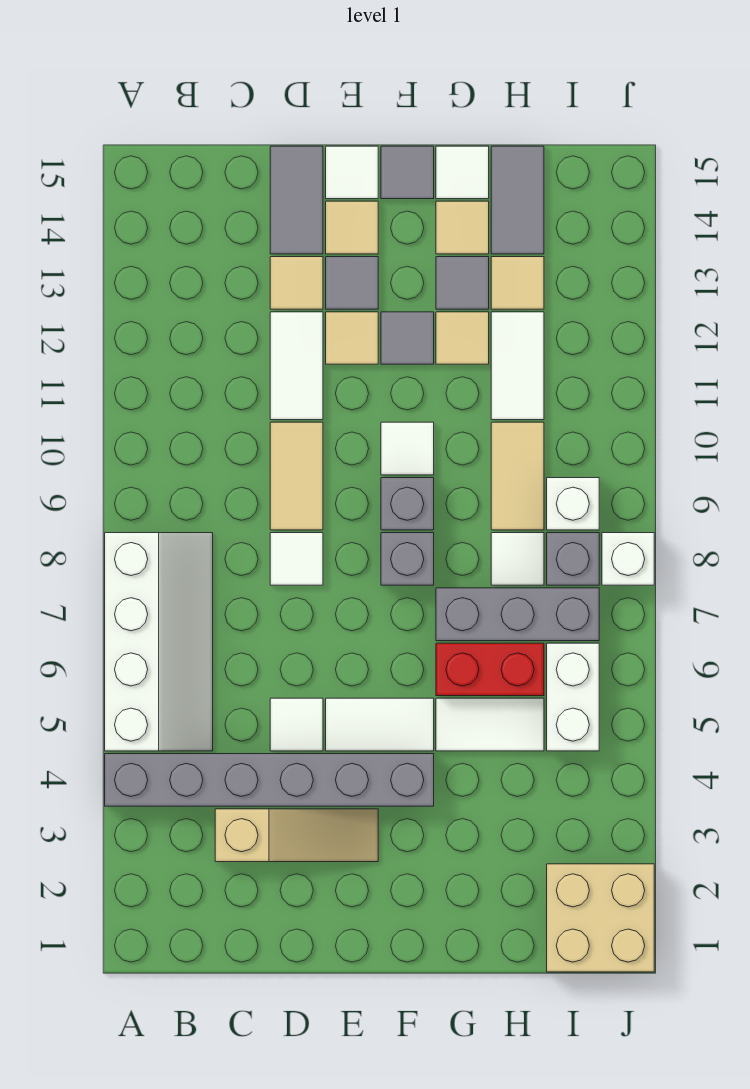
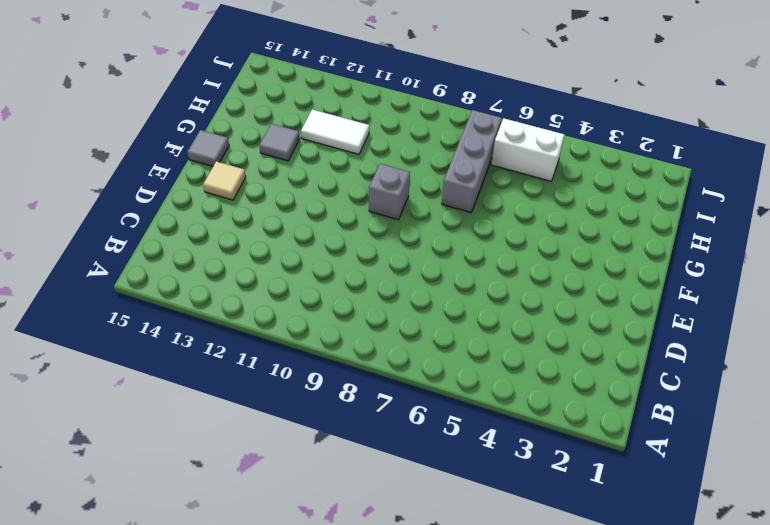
none -> grey 1x6 brick [105,754,434,806]
none -> white 2x4 slope [105,533,213,751]
none -> tan 1x3 slope [215,809,378,862]
none -> white 1x1 tile [270,698,323,751]

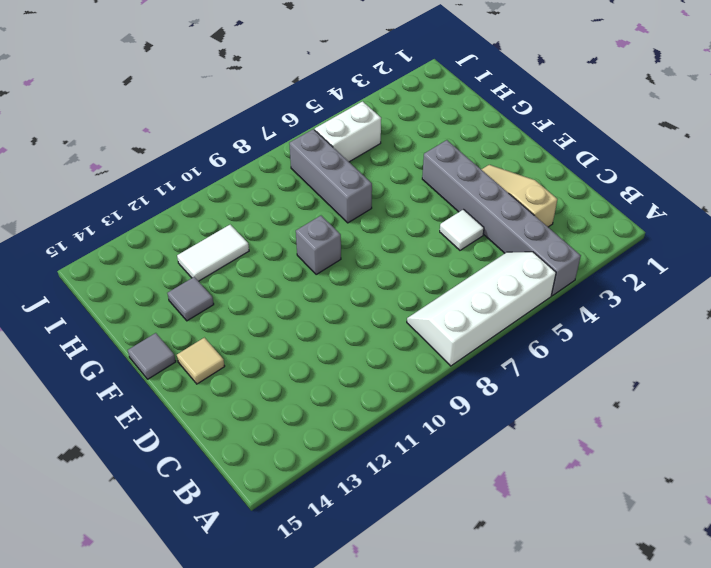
none -> white 1x1 tile [270,533,323,585]
none -> tan 1x2 tile [270,422,323,530]
none -> white 1x2 tile [270,312,323,420]
none -> tan 1x1 tile [270,257,323,309]

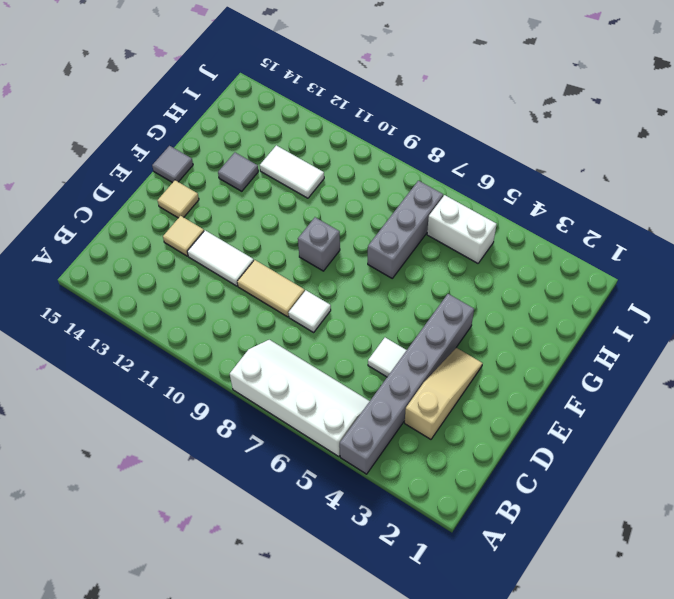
none -> grey 1x2 tile [270,146,323,254]
none -> white 1x2 tile [326,698,434,751]
none -> tan 1x1 tile [326,312,378,364]
none -> grey 1x1 tile [326,257,378,309]

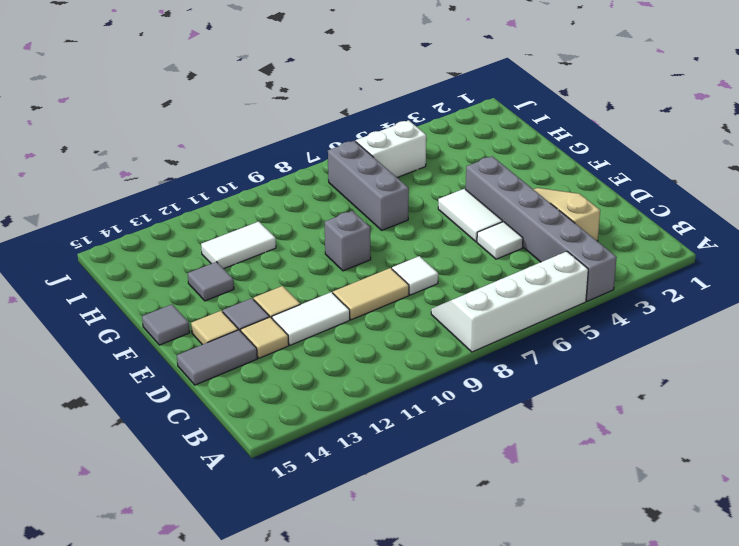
none -> white 1x1 tile [326,146,378,199]
none -> grey 1x1 brick [381,533,434,585]
none -> white 1x1 tile [381,422,434,475]
none -> grey 1x1 tile [381,312,434,364]

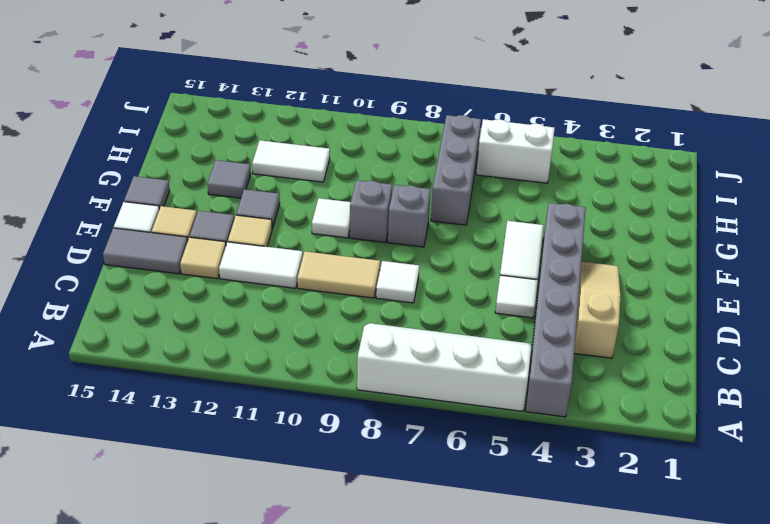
none -> white 1x2 tile [436,698,544,751]
none -> red 1x2 brick [436,643,544,696]
none -> tan 1x1 tile [436,312,489,364]
none -> tan 1x1 tile [436,201,489,254]

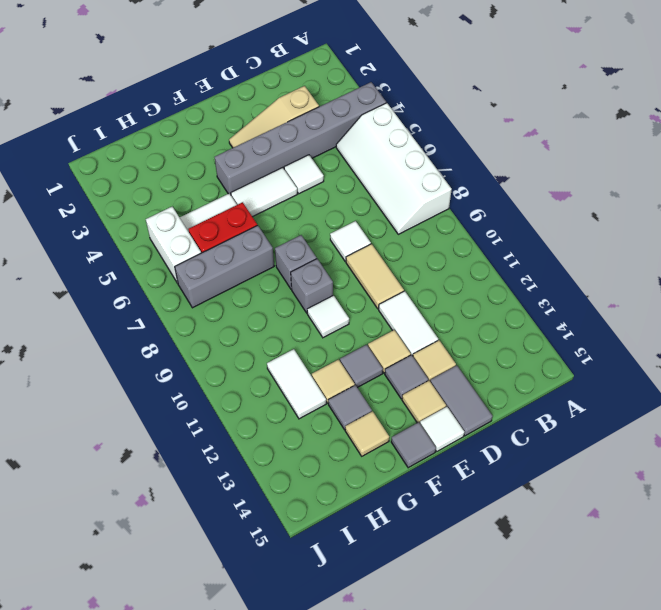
none -> white 1x1 tile [436,146,489,199]
none -> white 1x1 tile [491,533,544,585]
none -> tan 1x2 tile [491,422,544,530]
none -> tan 1x1 tile [491,257,544,309]

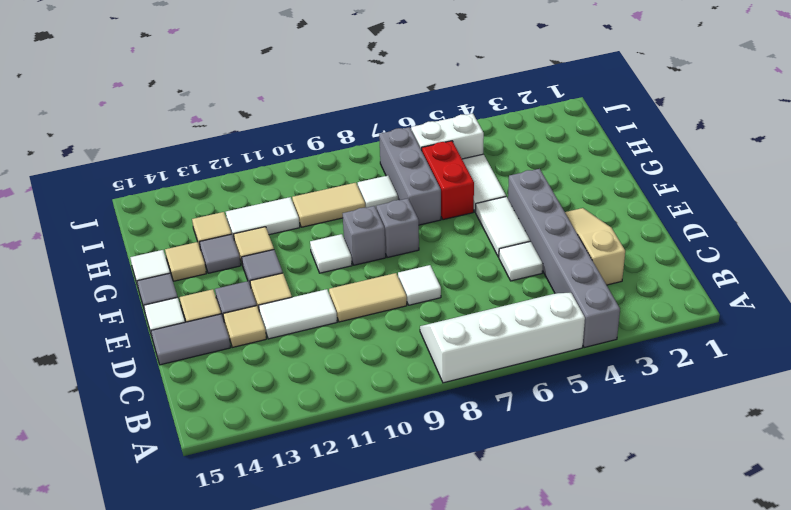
none -> grey 1x2 tile [491,146,544,254]
none -> tan 2x2 brick [547,864,654,972]
none -> grey 1x1 brick [547,533,599,585]
none -> white 1x1 brick [547,478,599,530]

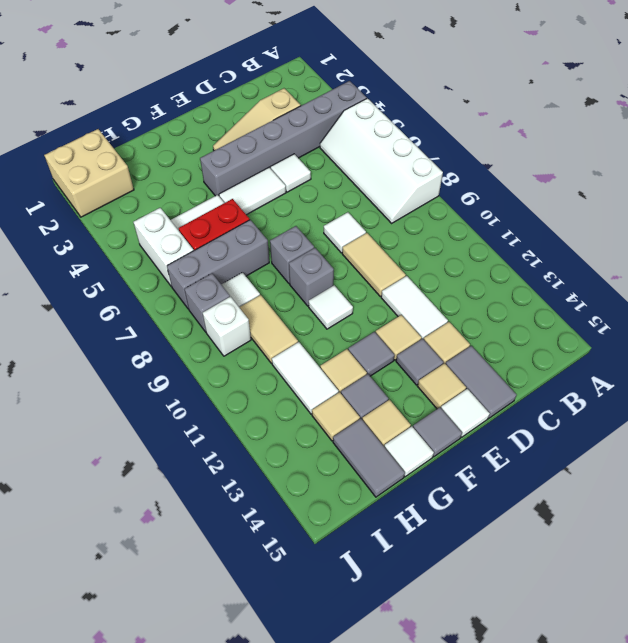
none -> white 1x1 brick [602,533,654,585]

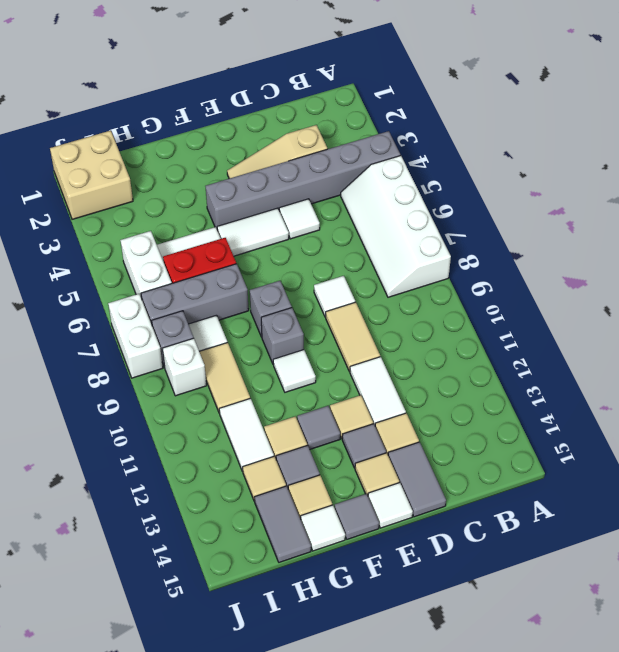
white 1x2 brick [108,294,163,378] -> white 1x1 brick [602,533,654,585]

